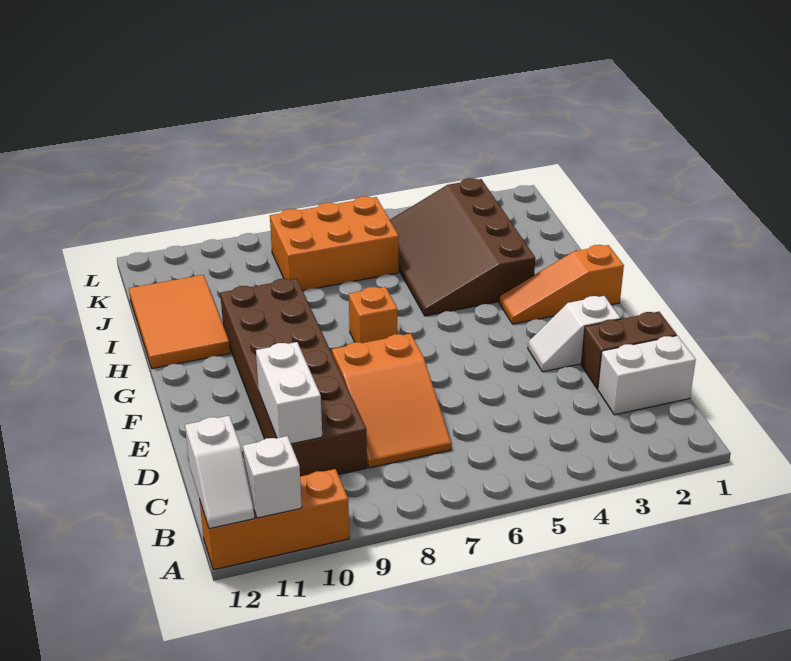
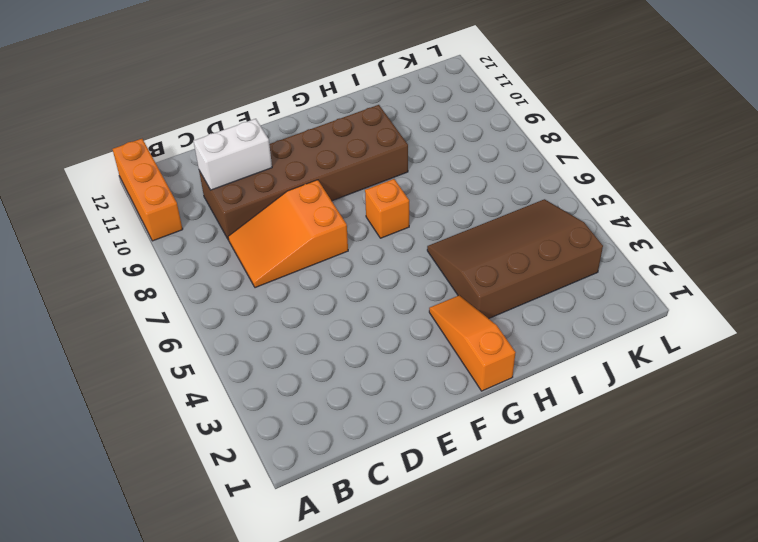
none -> white 1x2 brick [598,336,696,415]
none -> brown 1x2 brick [581,312,677,389]
none -> white 1x2 slope [528,296,621,372]

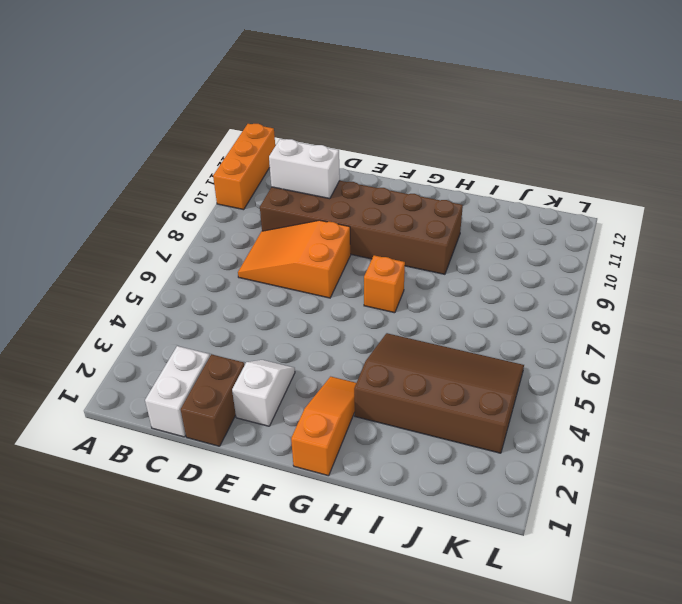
none -> orange 2x3 tile [129,275,230,369]
none -> orange 2x3 brick [270,196,399,291]
none -> white 1x1 brick [243,436,302,518]

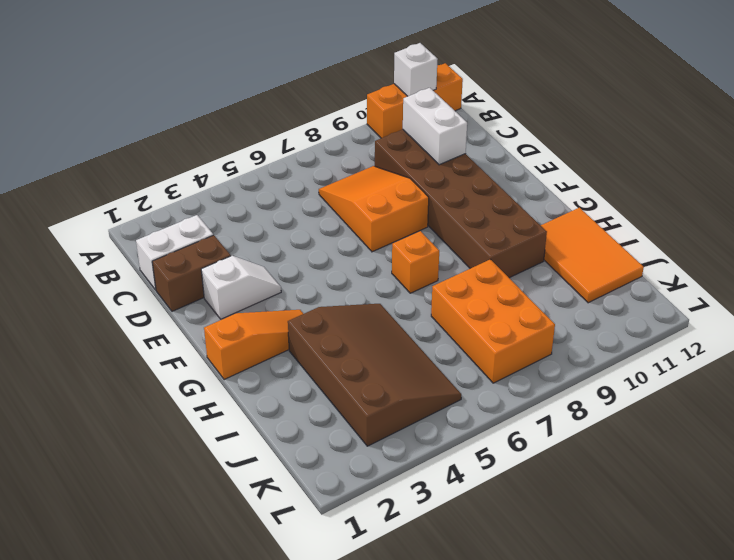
orange 2x3 brick [431,259,555,383] -> orange 2x3 brick turned to [270,196,399,291]
none -> white 1x2 slope [185,416,254,529]

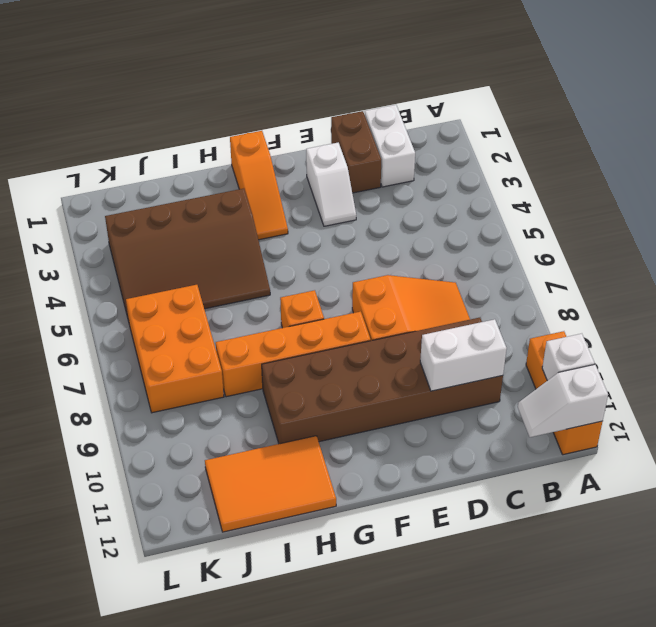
white 1x2 slope [518,364,608,437] -> white 1x2 slope turned to [185,416,254,529]
orange 1x4 brick [216,311,371,397] -> none

